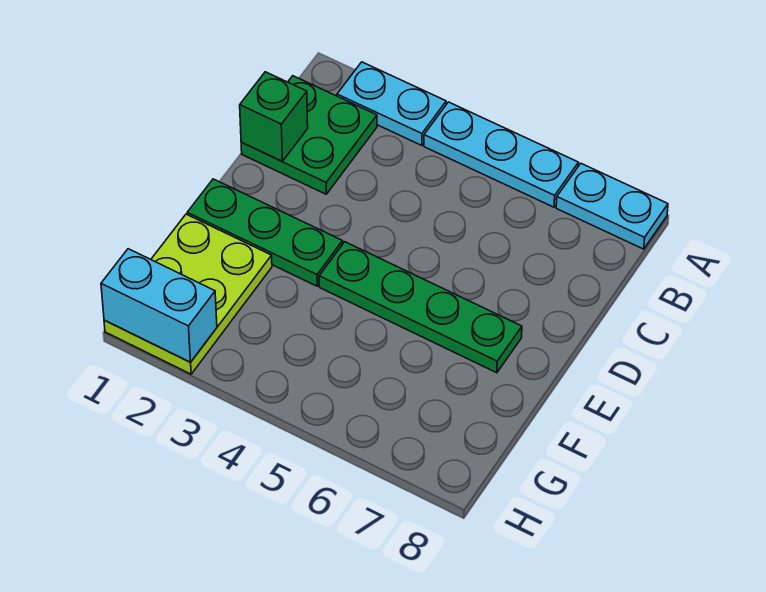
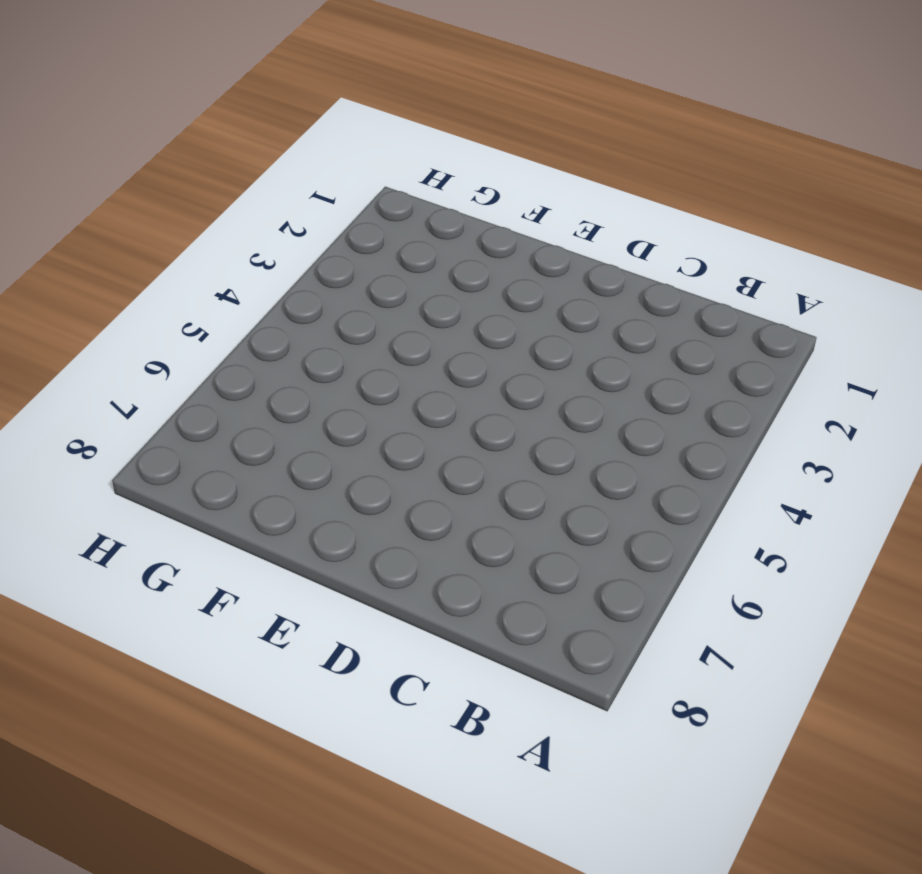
none -> cyan 1x2 plate [337,62,446,146]
none -> cyan 1x3 plate [424,102,578,207]

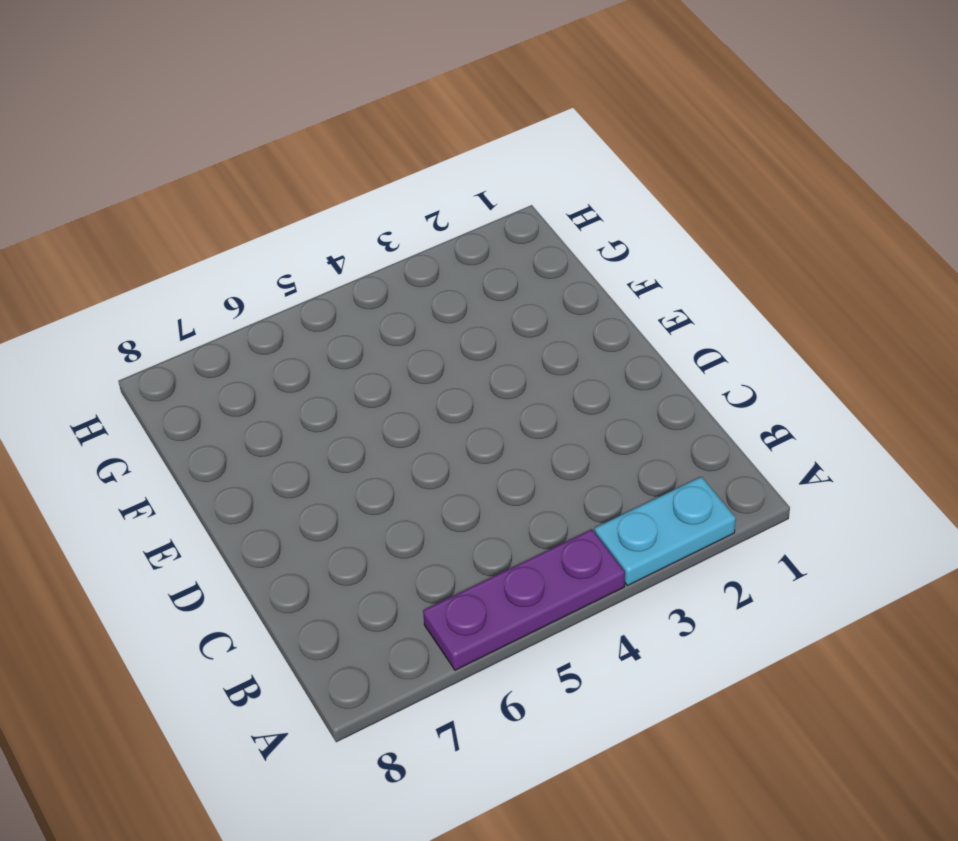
purple 1x3 plate [423,529,625,670] -> cyan 1x3 plate [424,102,578,207]
none -> cyan 1x2 plate [556,164,668,249]
none -> green 2x2 plate [241,76,377,194]

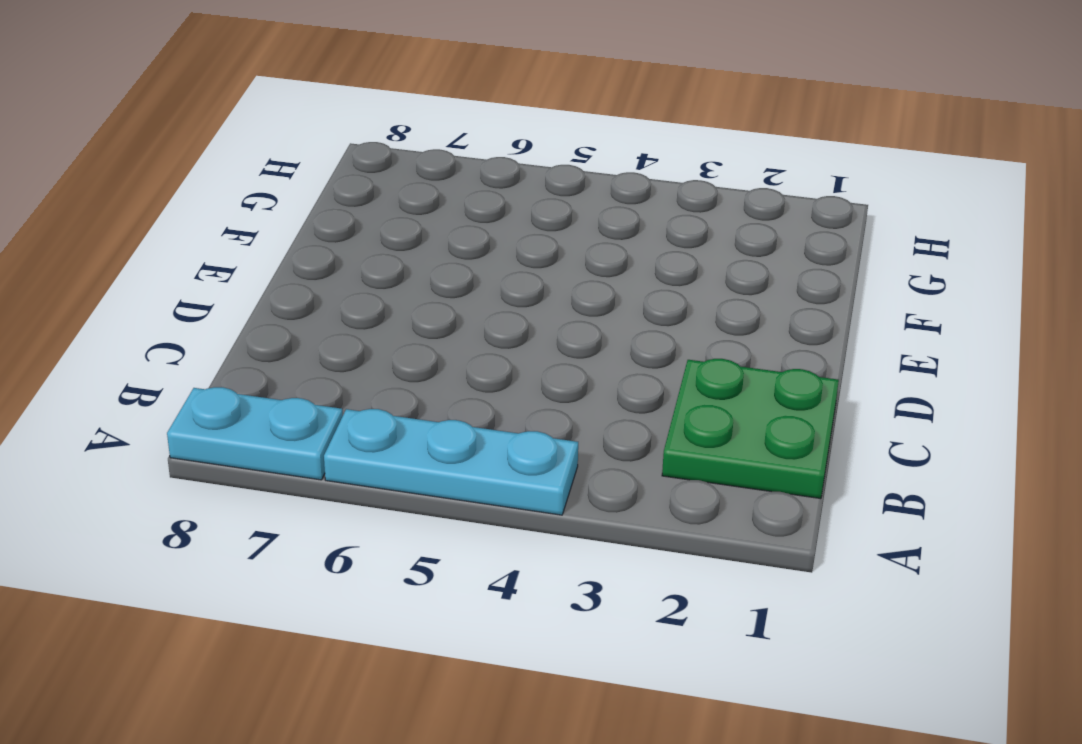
none -> cyan 1x2 plate [337,62,446,146]
none -> green 1x3 plate [187,179,343,286]

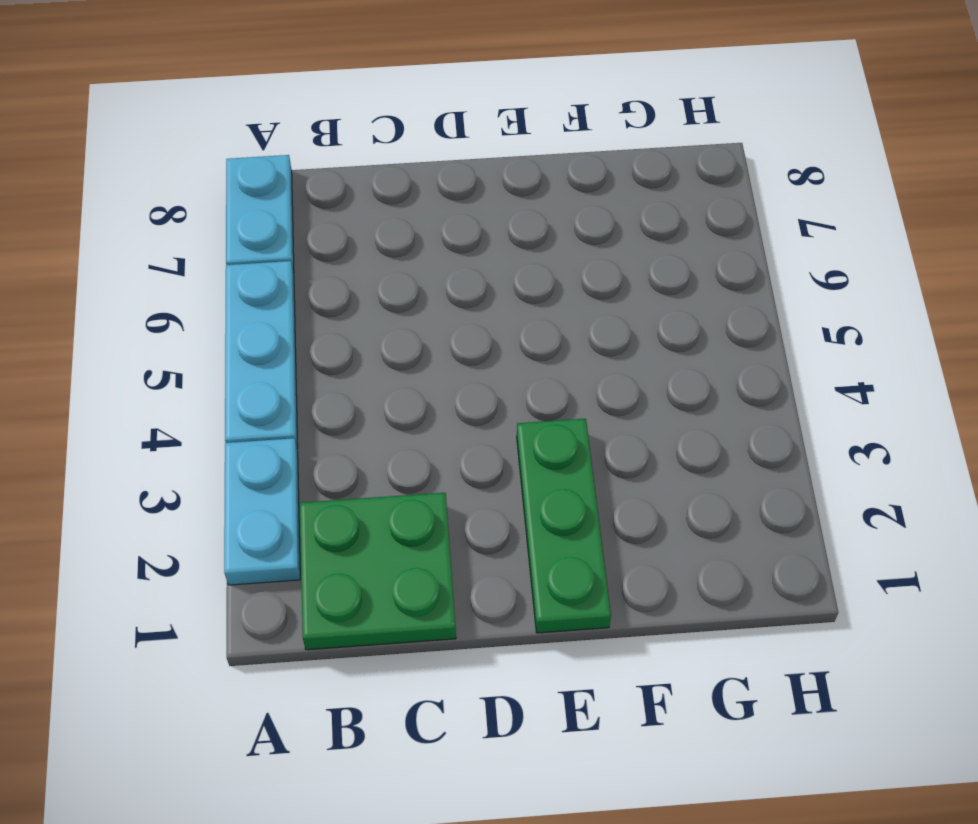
none -> green 1x4 plate [319,242,522,373]
none -> lime 2x3 plate [104,214,272,374]

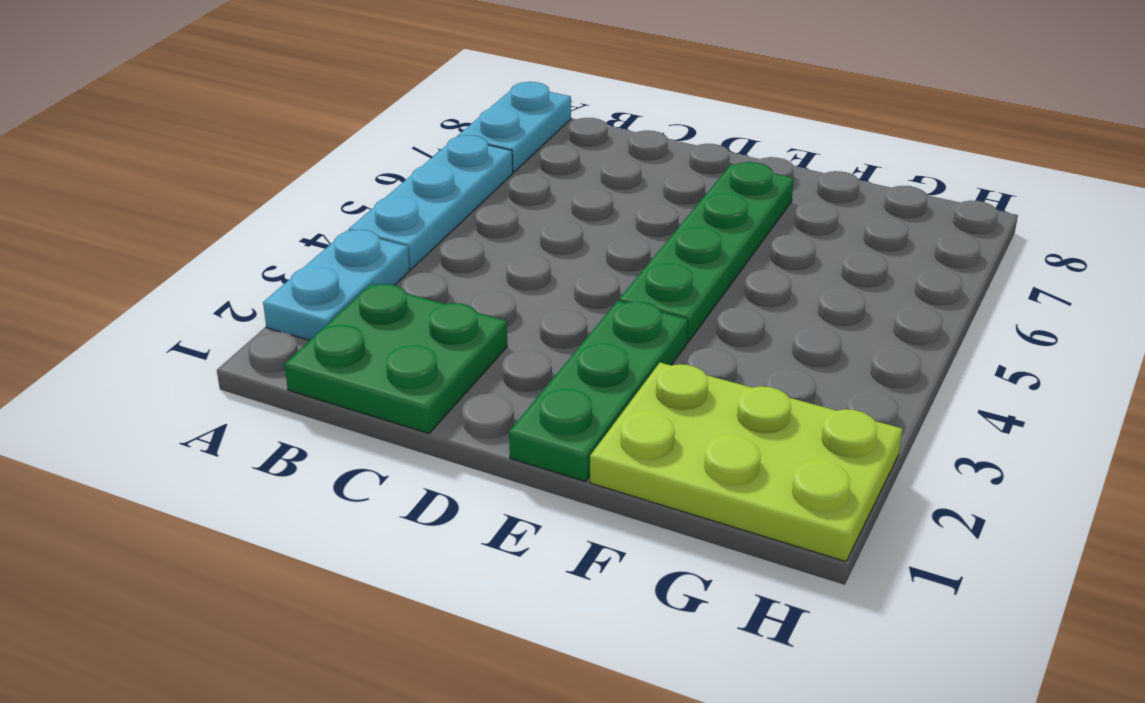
none -> green 1x1 brick [240,72,308,161]
none -> cyan 1x2 brick [101,249,217,362]

